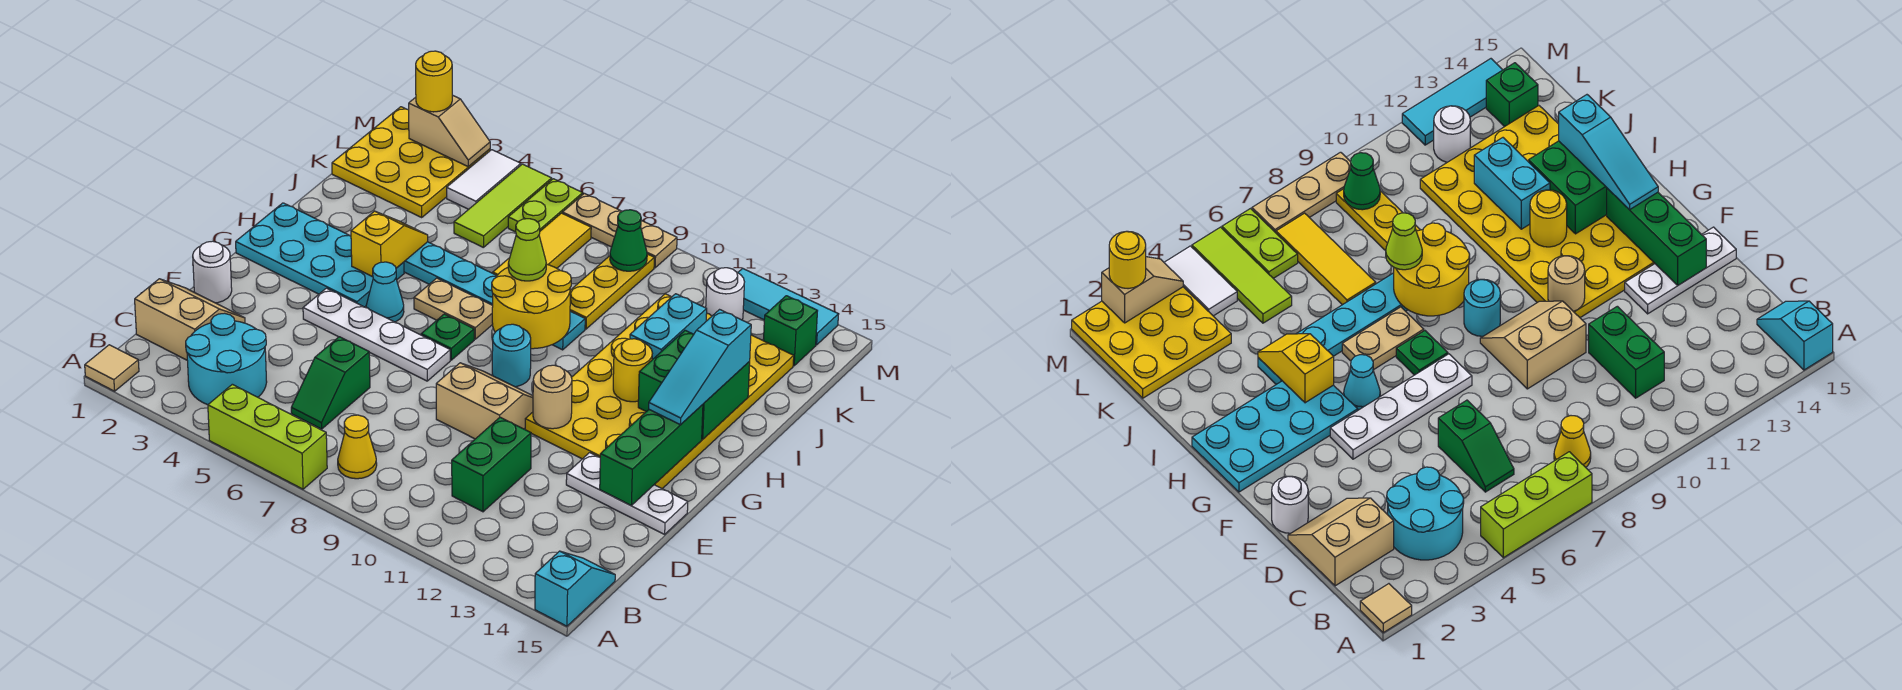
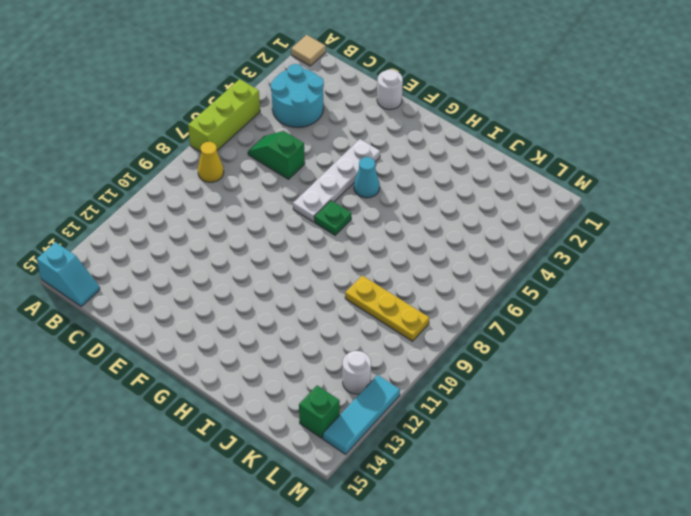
none -> tan 2x2 slope [135,279,245,360]
none -> green 1x2 brick [452,417,531,512]
none -> tan 2x2 slope [436,363,533,439]
none -> white 1x3 plate [566,453,688,534]

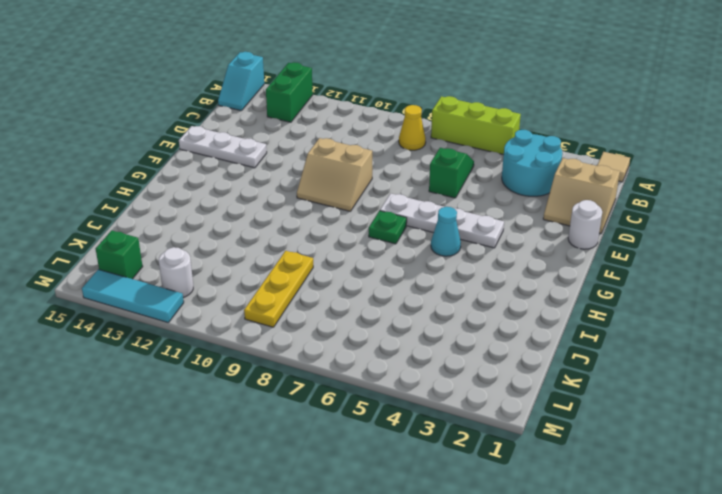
green 1x2 brick [266,62,313,122] -> green 1x2 brick moved to [452,417,531,512]
none -> yellow 4x6 plate [525,294,794,489]
none -> cyan 2x4 plate [236,203,404,307]
none -> cyan 1x1 round brick [492,324,531,387]
none -> tan 1x2 plate [414,278,493,339]

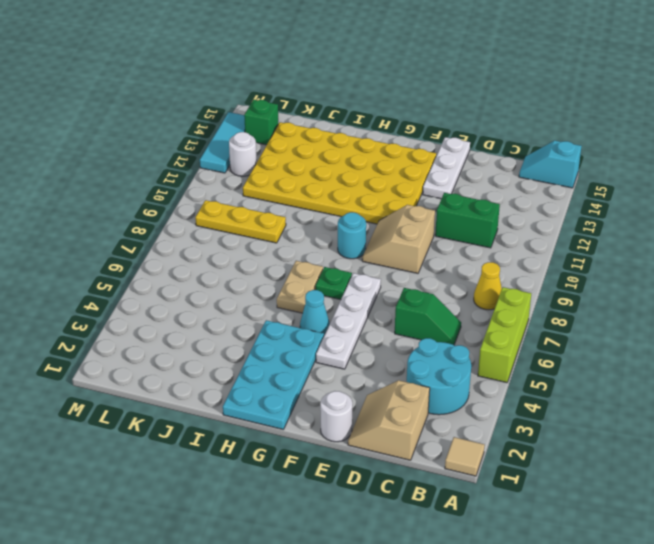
none -> cyan 1x6 plate [404,242,585,350]
none -> yellow 1x3 tile [493,213,591,275]
none -> yellow 3x3 plate [332,107,490,217]
none -> lime 1x3 tile [454,164,552,248]

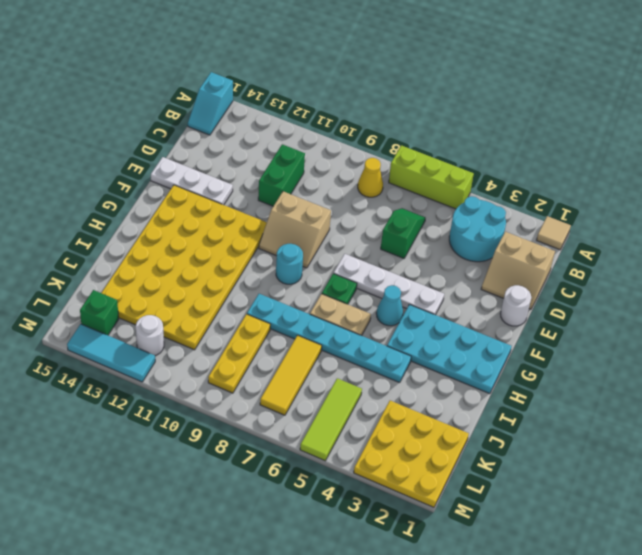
none -> white 1x2 tile [447,150,521,209]
none -> lime 1x2 plate [508,179,583,232]
none -> tan 1x3 plate [562,193,677,268]
none -> green 1x3 brick [600,405,703,505]

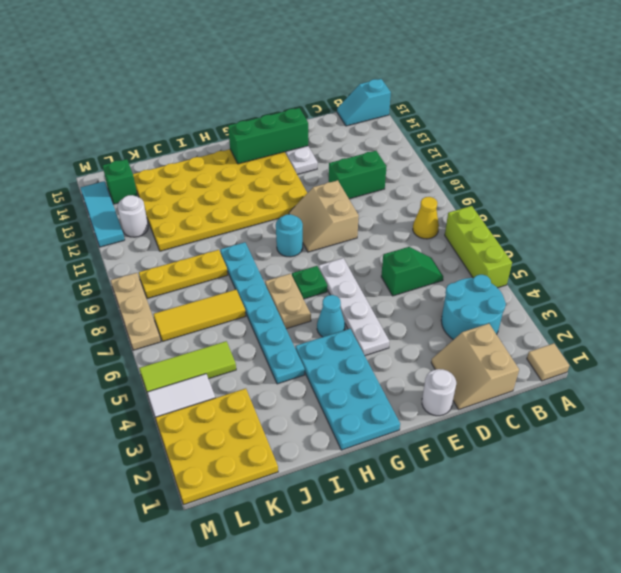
none -> lime 1x2 plate [508,179,583,232]
none -> tan 1x1 round brick [533,365,572,429]
none -> yellow 1x2 slope [351,211,428,277]
none -> yellow 2x2 round brick [492,264,571,349]

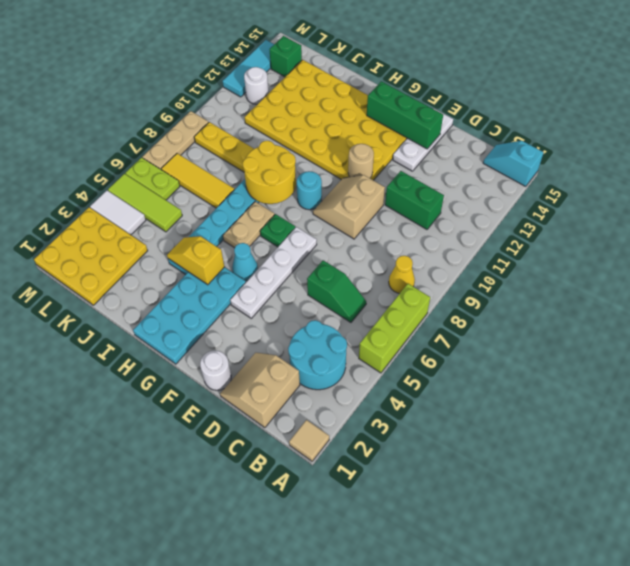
none -> yellow 1x1 round brick [613,339,652,402]
none -> green 2x2 brick [638,330,750,439]
none -> cyan 1x2 brick [630,294,707,360]
none -> green 1x1 cone [610,210,647,271]

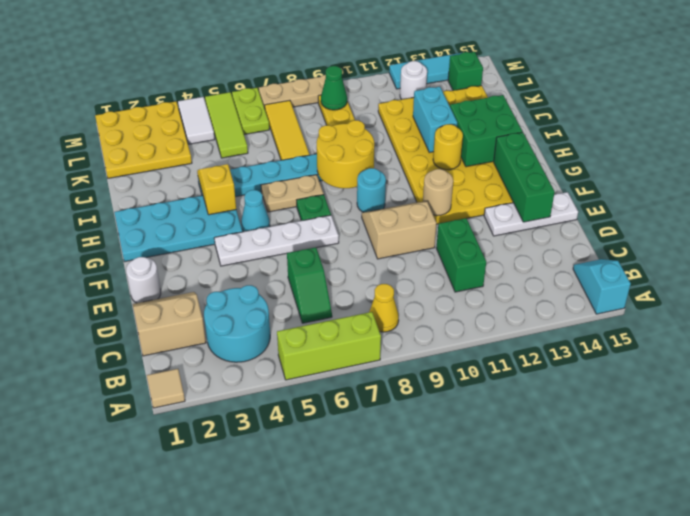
none -> tan 1x2 slope [409,95,490,167]
none -> cyan 1x3 slope [649,310,751,425]
none -> lime 1x1 cone [508,219,546,281]
none -> yellow 1x1 round brick [416,51,452,112]

